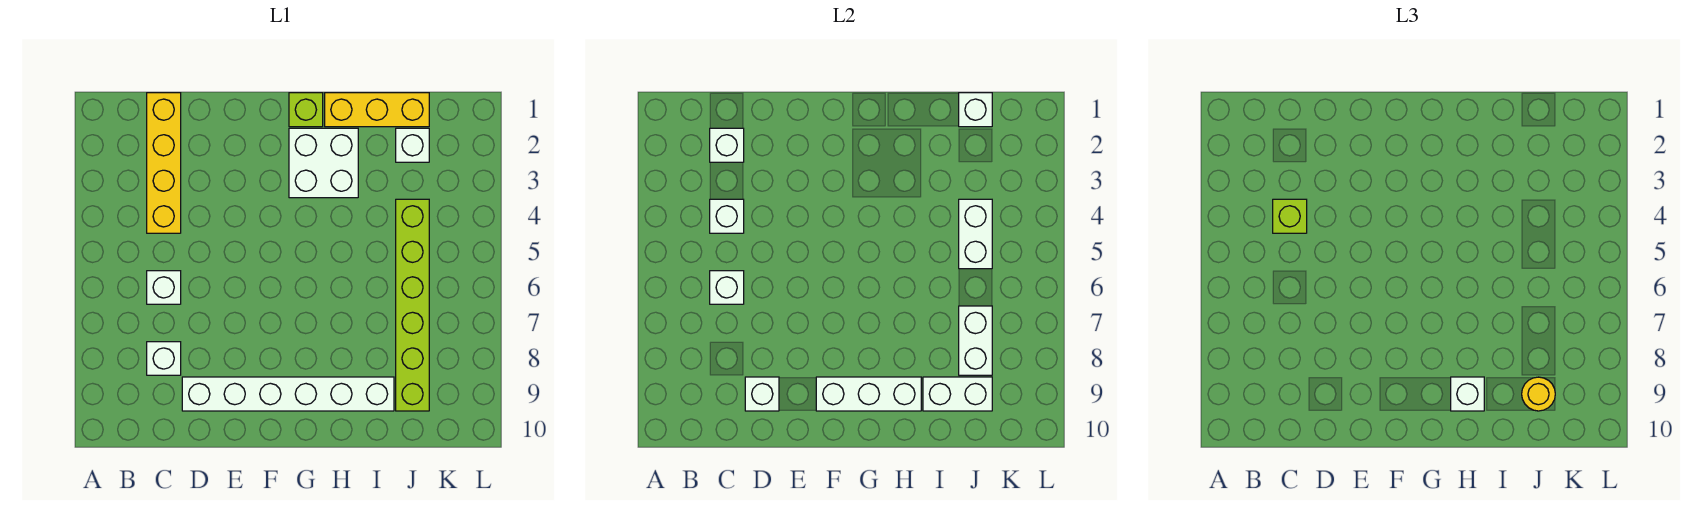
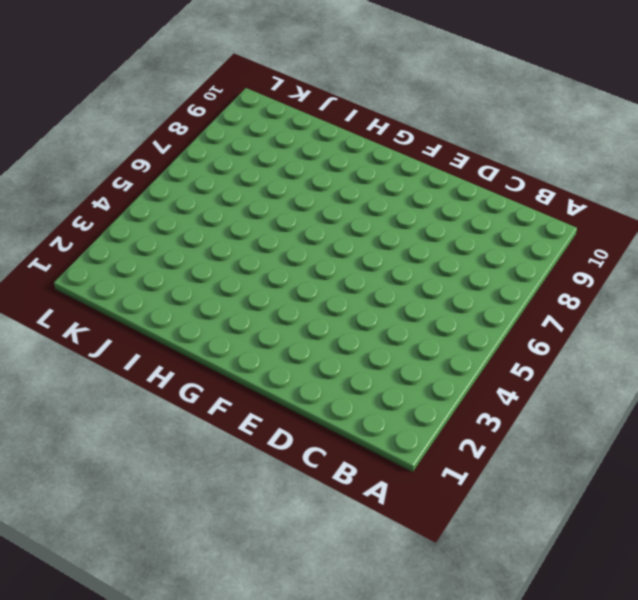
none -> yellow 1x4 brick [147,93,181,233]
none -> white 1x1 brick [147,271,181,304]
none -> white 1x1 brick [147,342,181,375]

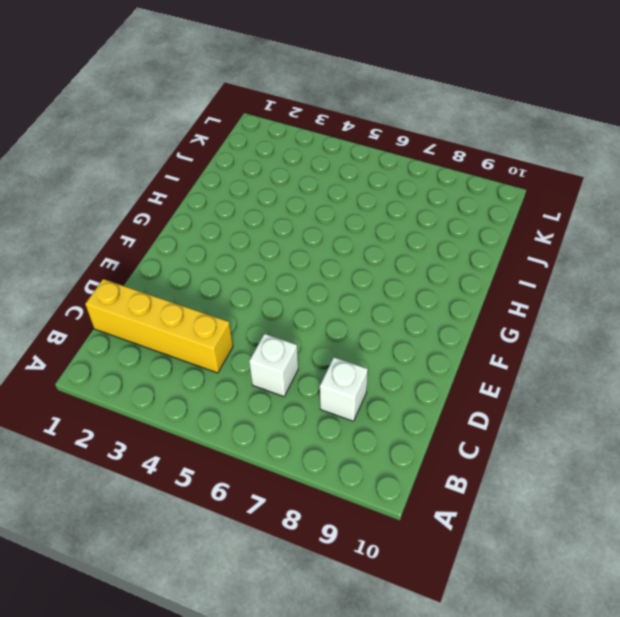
none -> white 1x6 brick [182,377,394,411]
none -> lime 1x1 brick [289,93,323,127]
none -> white 2x2 brick [289,128,358,198]

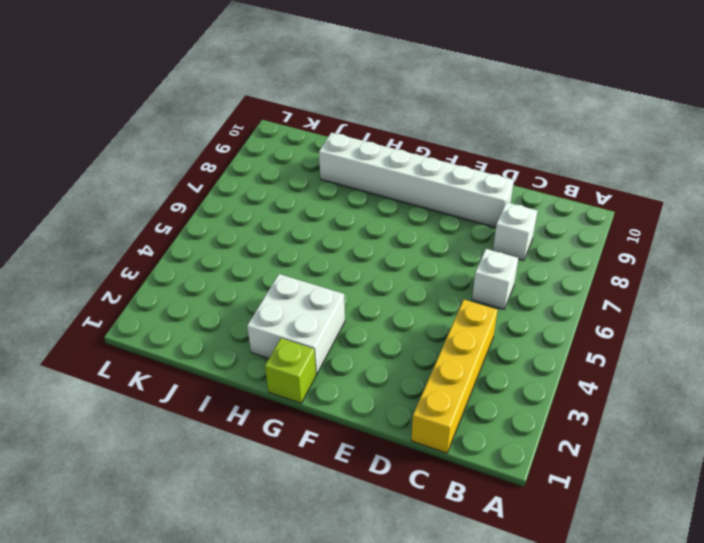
none -> yellow 1x3 brick [325,93,429,127]
none -> white 1x1 brick [396,128,429,162]
none -> lime 1x6 brick [396,199,429,411]

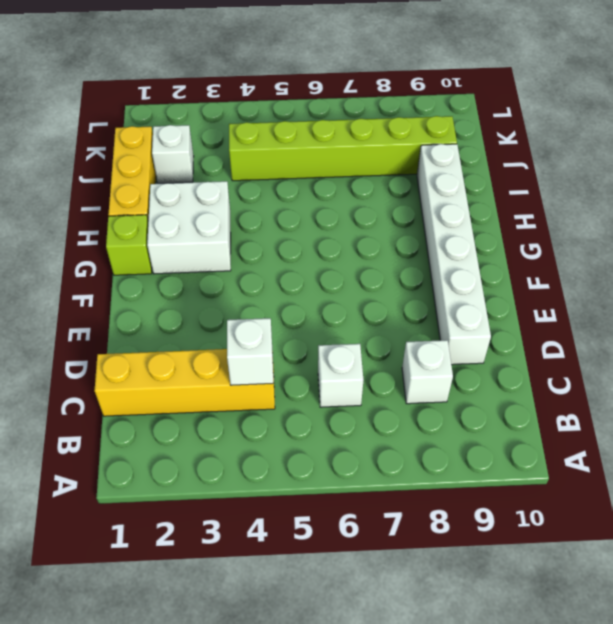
none -> white 1x1 brick [710,128,744,162]
none -> white 1x1 brick [710,271,744,304]
none -> white 1x1 brick [745,377,779,411]

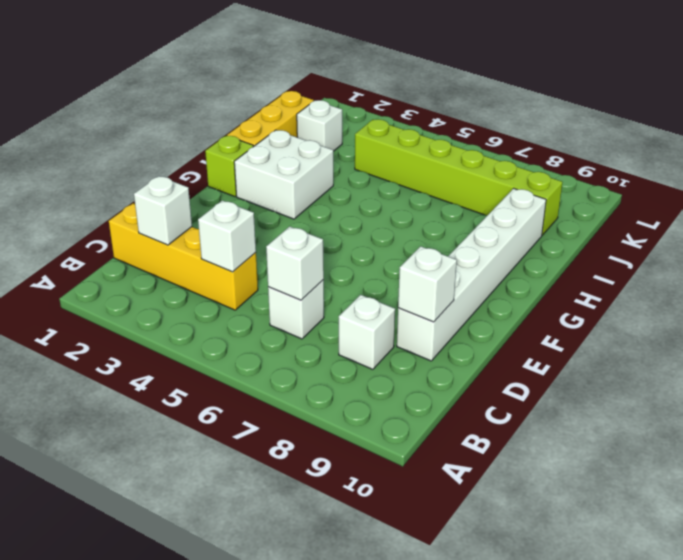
none -> white 1x3 brick [816,377,921,411]
none -> white 1x2 brick [923,377,992,411]
none -> white 1x1 brick [959,93,992,127]

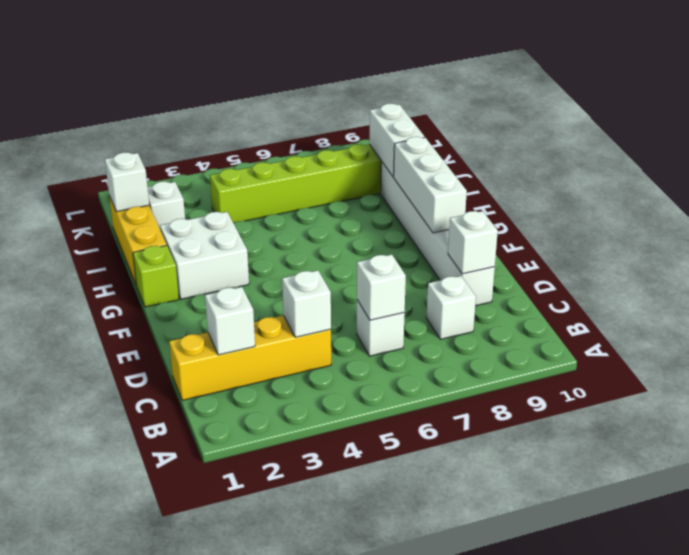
none -> white 1x2 brick [959,199,992,269]
none -> white 1x2 brick [959,306,992,375]
none -> lime 1x1 brick [1273,199,1307,233]

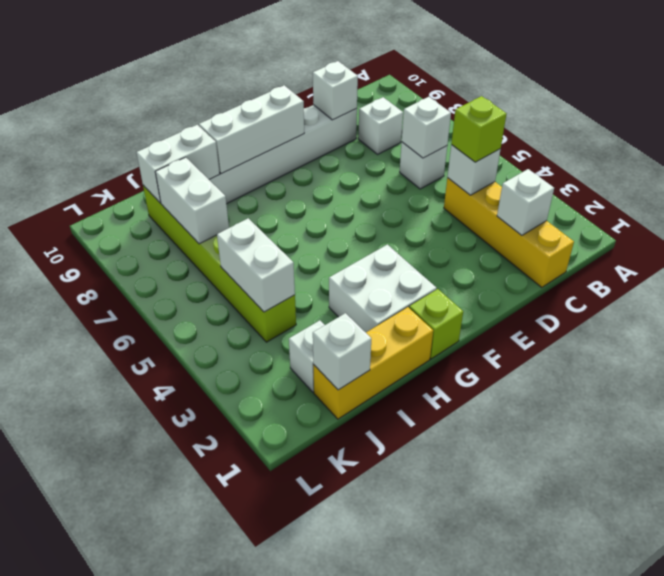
none -> white 1x1 brick [1451,377,1484,411]
none -> yellow 1x1 round brick [1522,377,1555,411]

